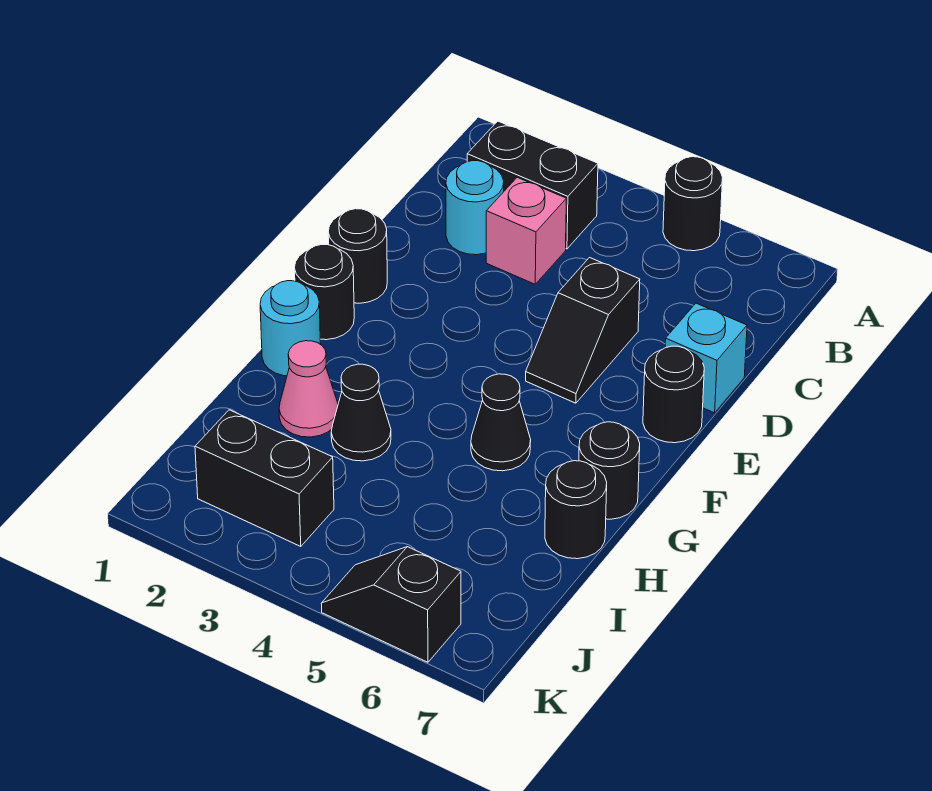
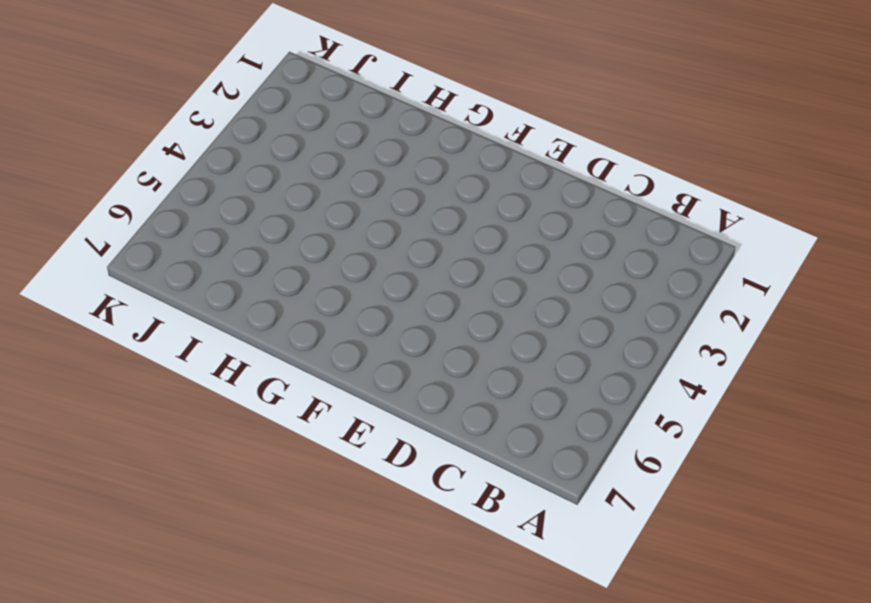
none -> black 1x1 round brick [663,157,723,251]
none -> black 1x2 brick [467,121,598,249]
none -> cyan 1x1 round brick [446,161,504,255]

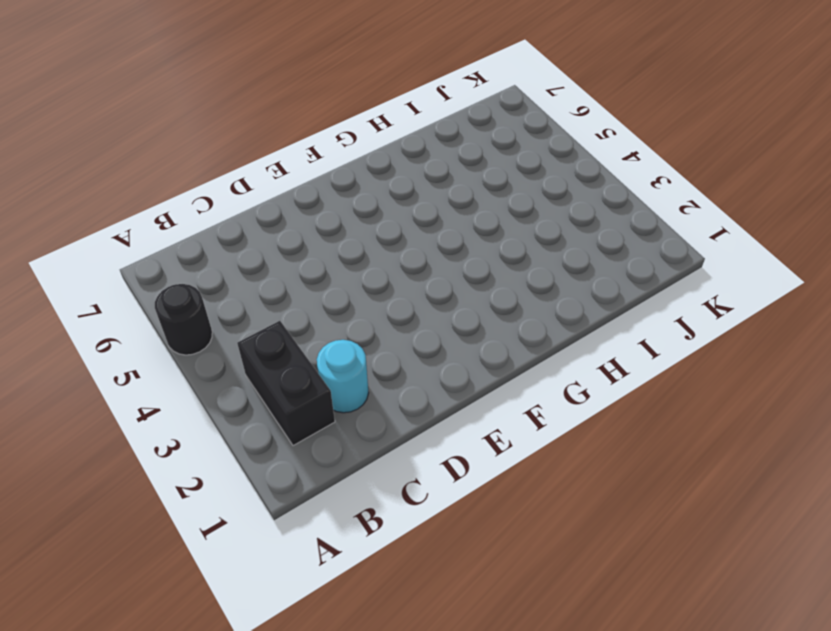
none -> pink 1x1 brick [486,177,566,284]
none -> black 1x2 slope [526,258,640,403]
none -> cyan 1x1 brick [665,303,747,413]

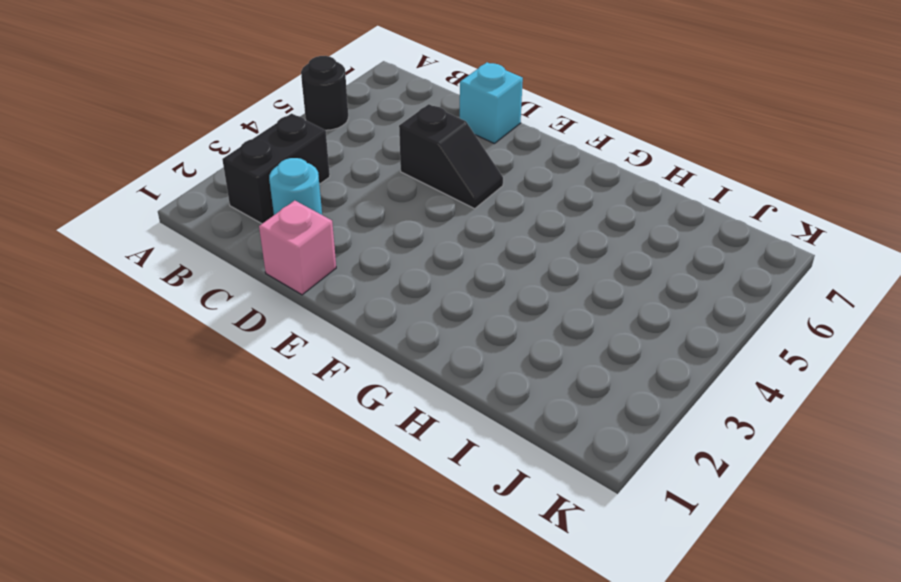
pink 1x1 brick [259,201,336,295] -> pink 1x1 brick moved to [486,177,566,284]
none -> black 1x1 round brick [328,209,387,303]
none -> black 1x1 round brick [643,346,704,443]
none -> black 1x1 round brick [295,245,354,340]

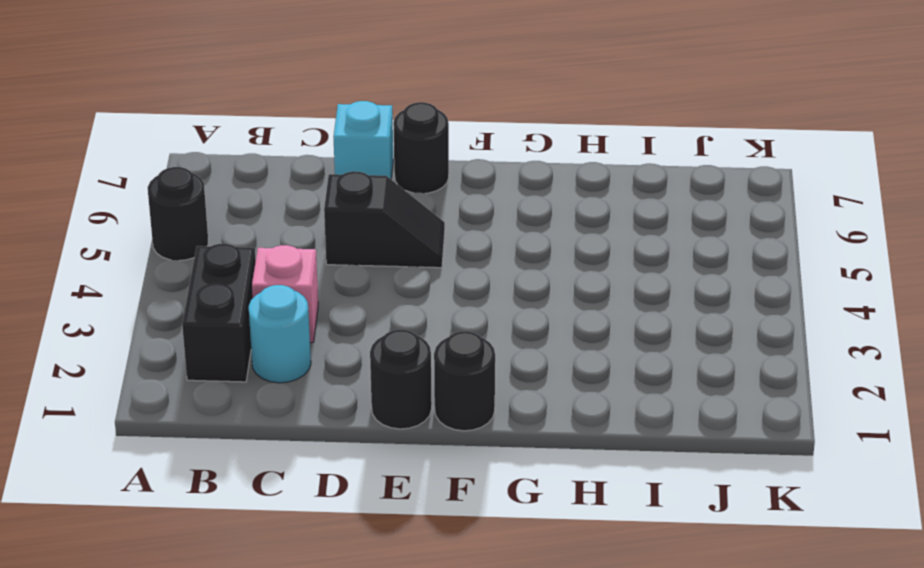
none -> cyan 1x1 round brick [260,281,320,376]
none -> black 1x1 cone [471,374,531,471]
none -> black 1x1 round brick [579,422,640,519]

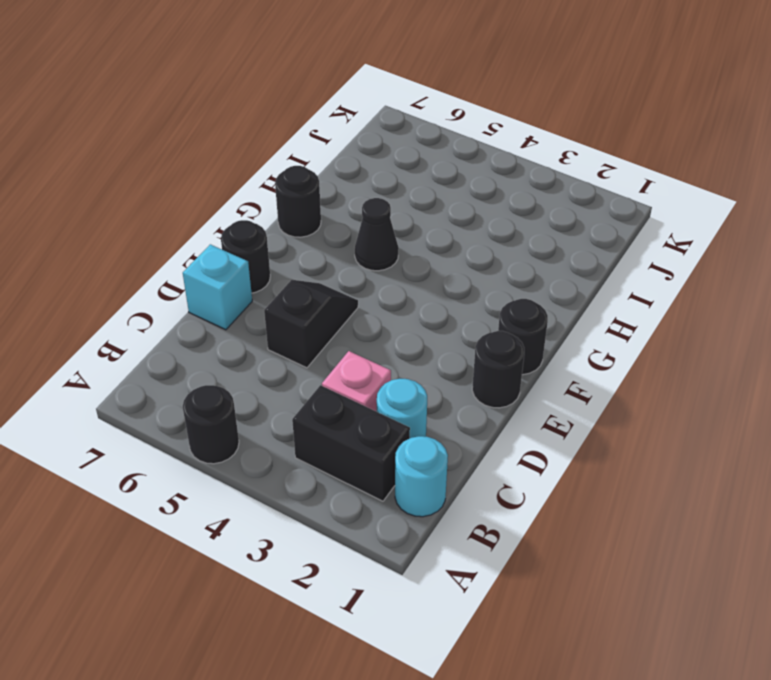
cyan 1x1 round brick [395,436,448,517] -> cyan 1x1 round brick moved to [260,281,320,376]
none -> pink 1x1 cone [279,341,338,437]
none -> black 1x1 cone [331,364,391,461]
none -> black 1x1 round brick [545,461,607,559]

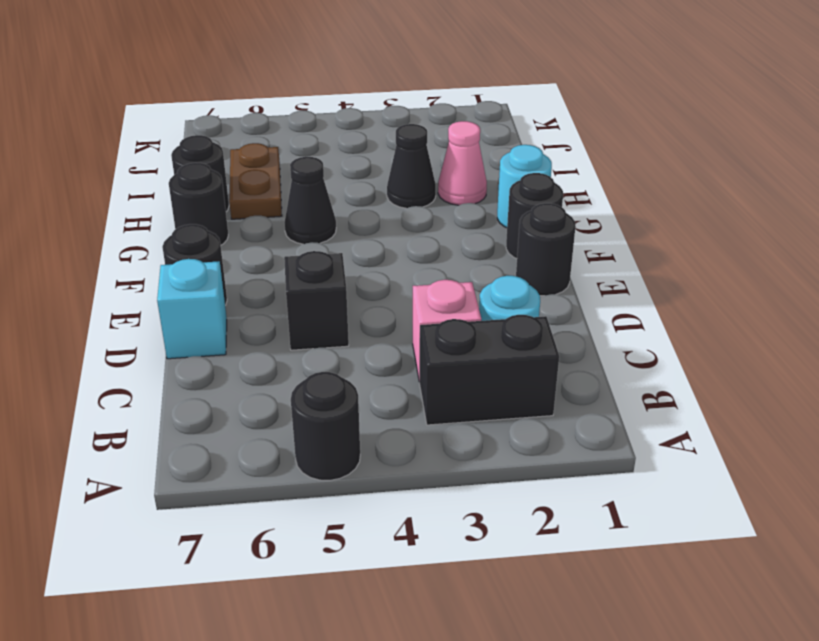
brown 1x2 plate [229,143,282,219] -> none
none -> black 1x2 brick [195,410,334,546]
none -> black 1x2 slope [321,547,461,662]

